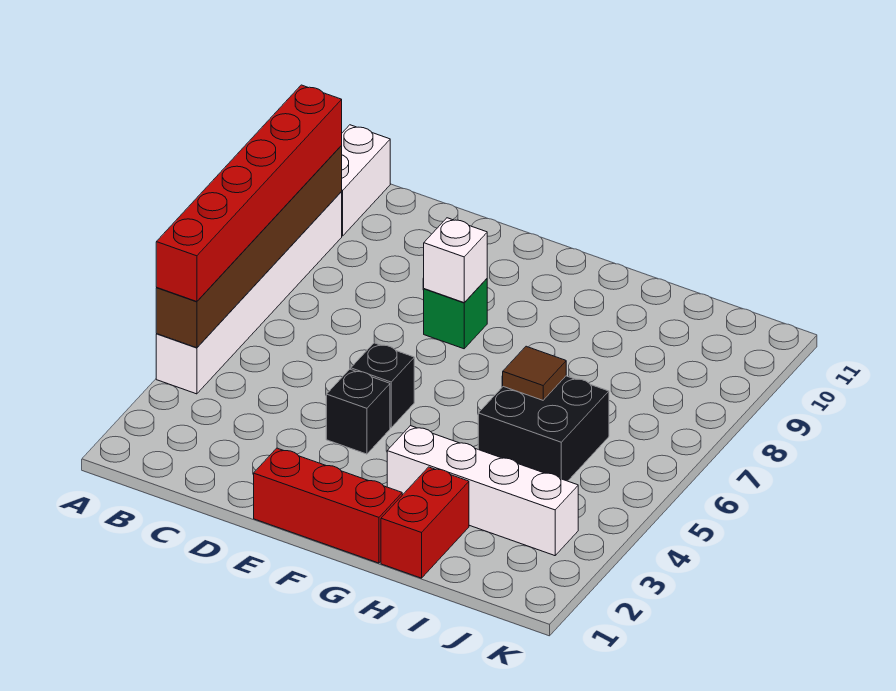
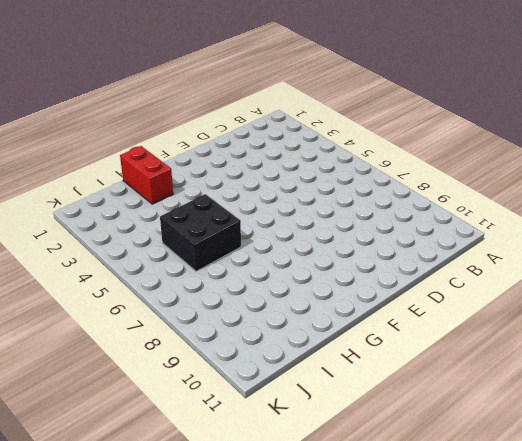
none -> white 1x6 brick [156,192,342,394]
none -> white 1x2 brick [341,125,390,236]
none -> red 1x3 brick [254,448,402,563]

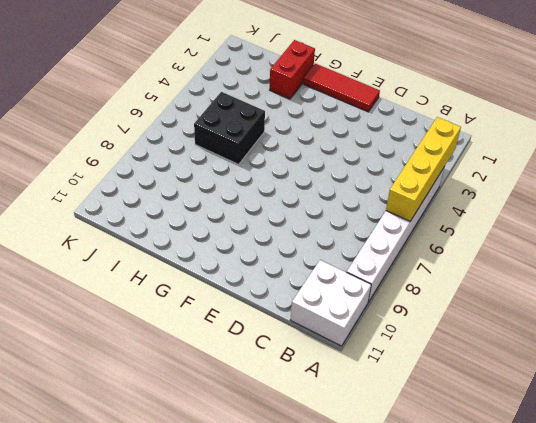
yellow 1x4 brick [386,117,461,221] -> brown 1x6 brick [156,146,342,348]
white 2x2 brick [291,260,371,346] -> white 1x2 brick [341,125,390,236]
red 1x3 tile [303,64,380,112] -> red 1x3 brick [254,448,402,563]
none -> black 1x1 brick [326,369,390,454]
none -> black 1x1 brick [351,343,414,428]
none -> green 1x1 brick [424,279,487,349]

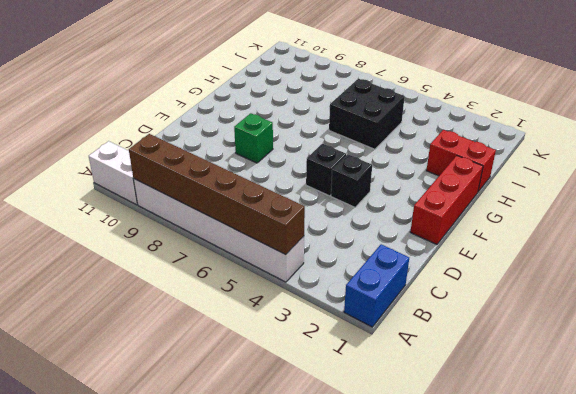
blue 1x2 brick [344,244,409,327] -> none
none -> white 1x4 brick [387,426,578,556]
none -> white 1x1 brick [424,218,487,303]
none -> brown 1x1 tile [503,346,566,400]

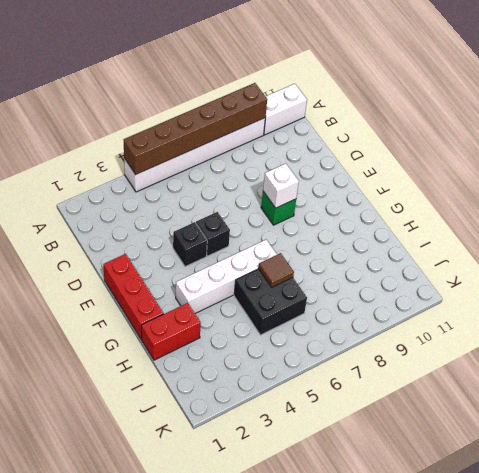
white 1x4 brick [176,240,277,313] -> white 1x4 brick turned to [387,426,578,556]
none -> red 1x6 brick [156,85,342,302]

